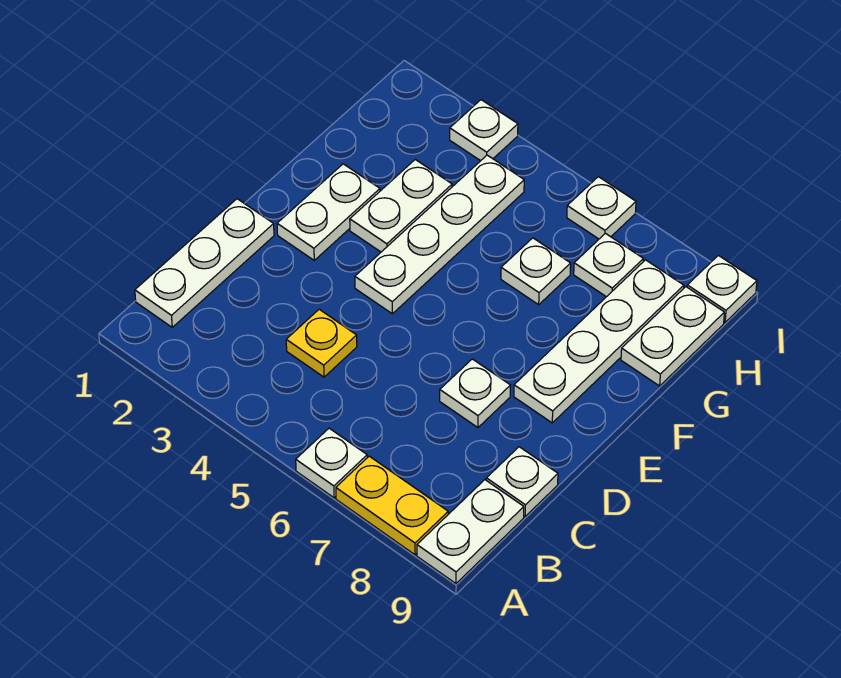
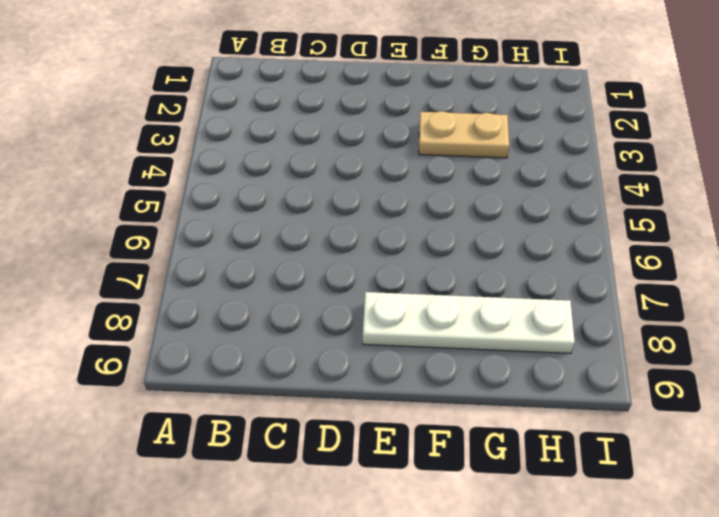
tan 1x2 plate [419,111,509,158] -> white 1x2 plate [350,160,452,252]
none -> white 1x1 plate [296,428,367,498]
none -> yellow 1x2 plate [336,456,448,555]
none -> white 1x2 plate [417,480,524,584]

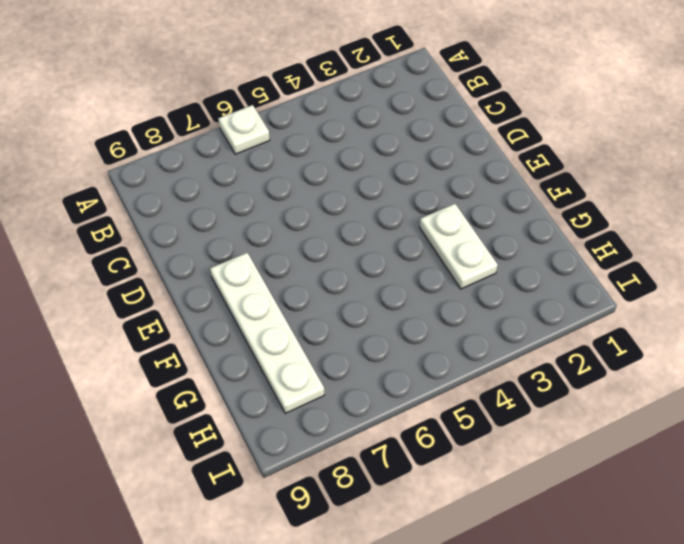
none -> yellow 1x2 plate [336,456,448,555]
none -> white 1x2 plate [417,480,524,584]
none -> white 1x3 plate [135,199,274,327]

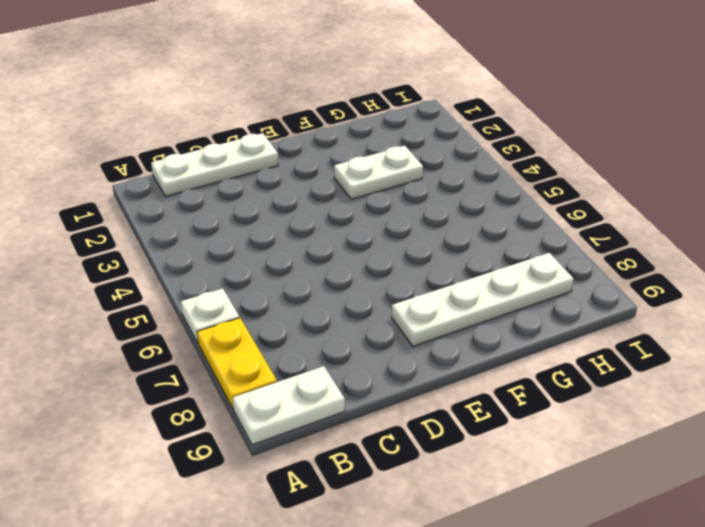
none -> yellow 1x1 plate [286,309,357,377]
none -> white 1x1 plate [486,447,558,517]
none -> white 1x1 plate [440,359,511,428]

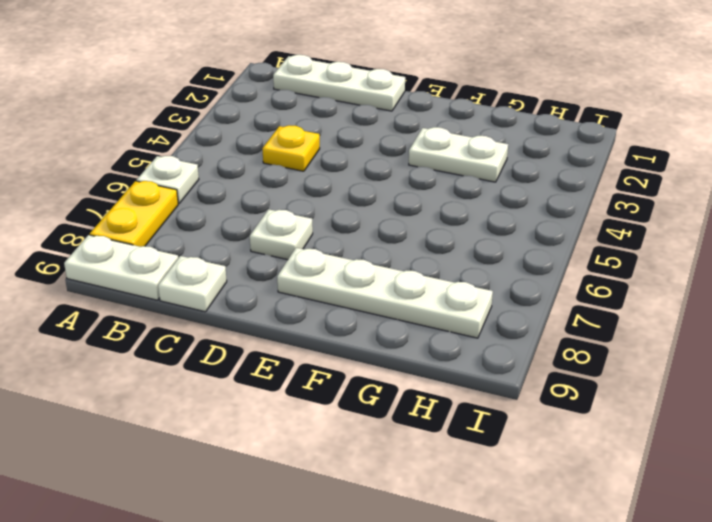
none -> white 1x2 plate [277,164,380,260]
none -> white 1x4 plate [355,155,524,314]
none -> white 1x1 plate [501,238,571,305]

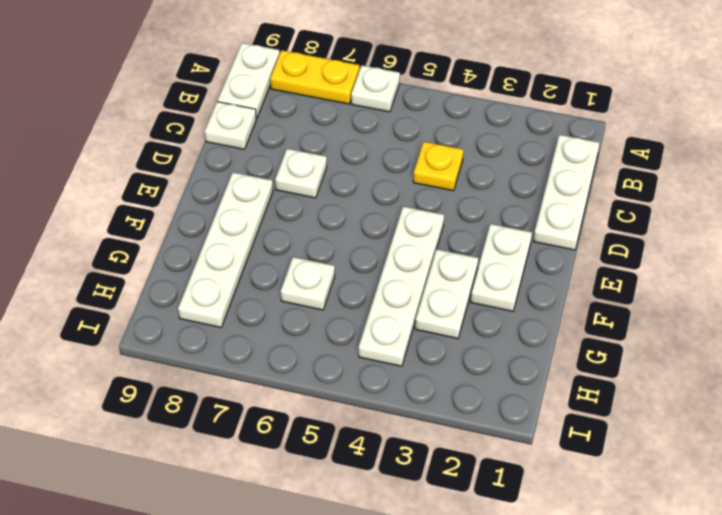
none -> white 1x2 plate [621,287,724,386]
none -> white 1x1 plate [574,234,643,297]
none -> white 1x1 plate [450,100,518,161]

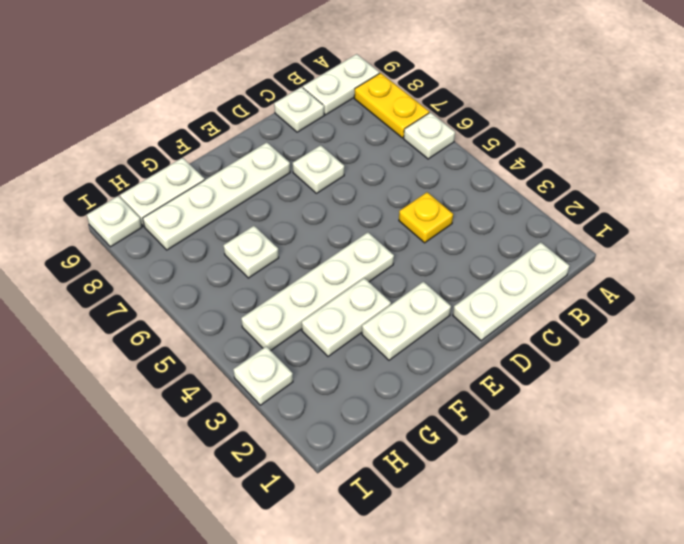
none -> white 1x1 plate [574,234,643,297]
none -> white 1x1 plate [567,177,636,239]

